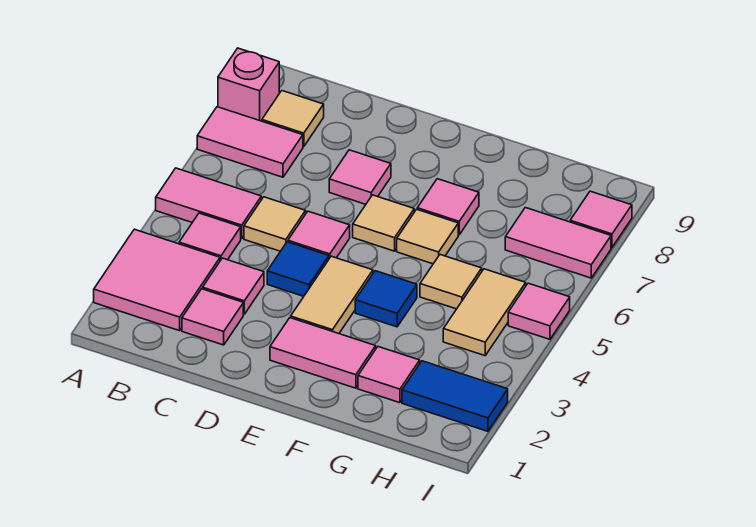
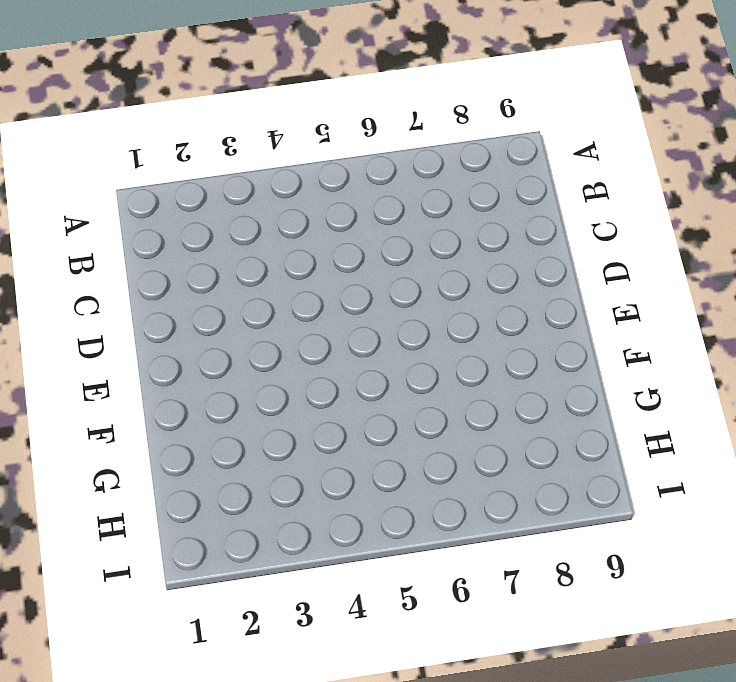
none -> pink 2x2 tile [94,229,220,331]
none -> pink 1x2 tile [156,168,261,239]
none -> pink 1x2 tile [197,107,303,177]

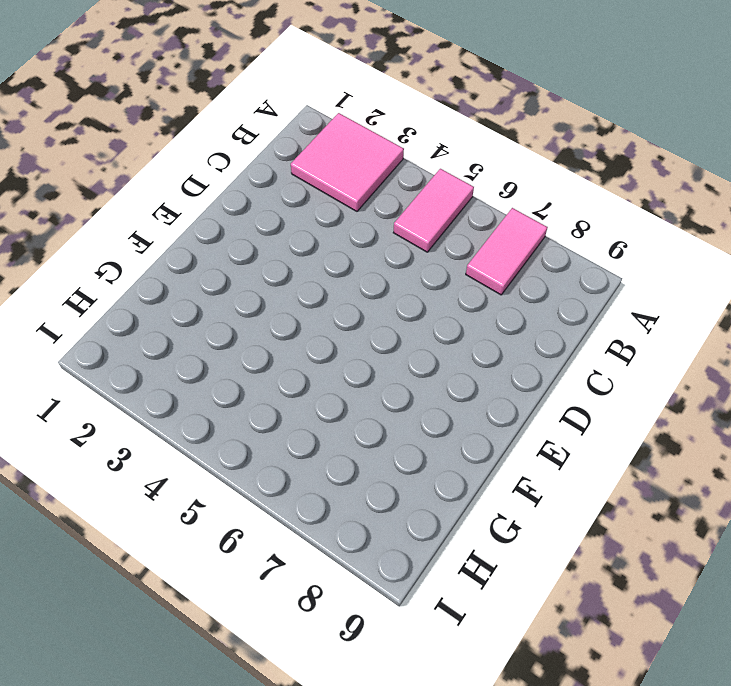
none -> pink 1x1 brick [218,48,279,121]
none -> pink 1x1 tile [179,213,241,261]
none -> tan 1x1 tile [262,91,324,147]

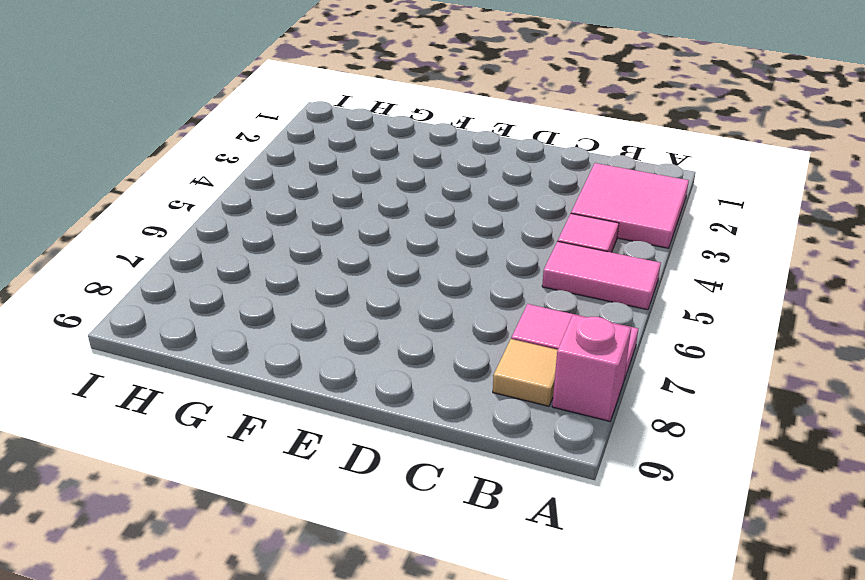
none -> pink 1x1 tile [182,289,243,345]
none -> pink 1x1 tile [203,258,264,314]
none -> tan 1x1 tile [244,197,306,251]

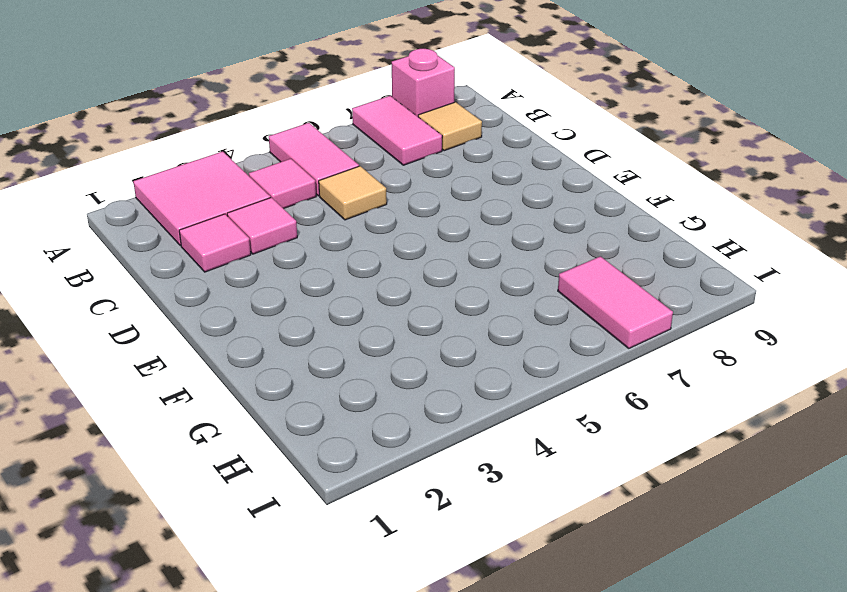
none -> blue 1x1 tile [267,242,329,296]
none -> pink 1x1 tile [288,211,350,258]
none -> pink 1x1 tile [329,150,391,204]

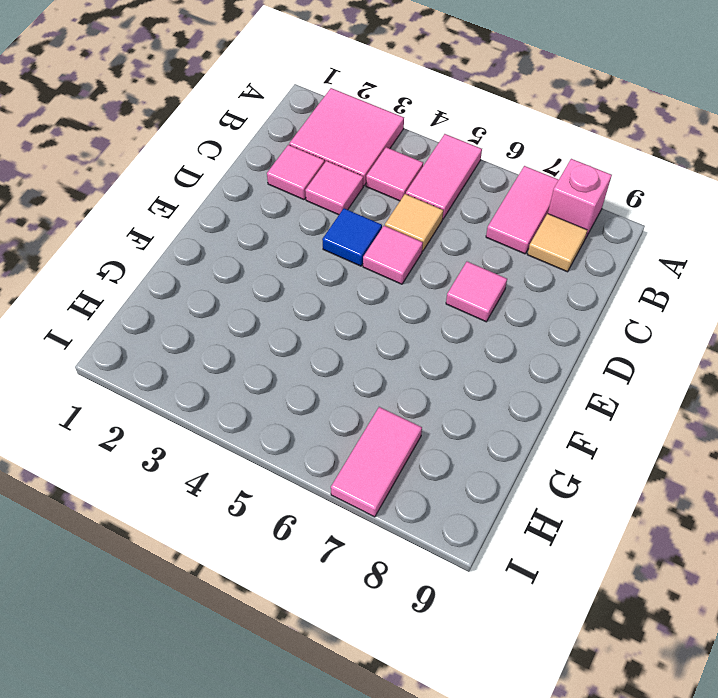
none -> pink 1x2 tile [270,318,376,388]
none -> tan 1x2 tile [291,256,373,334]
none -> tan 1x1 tile [353,195,414,251]

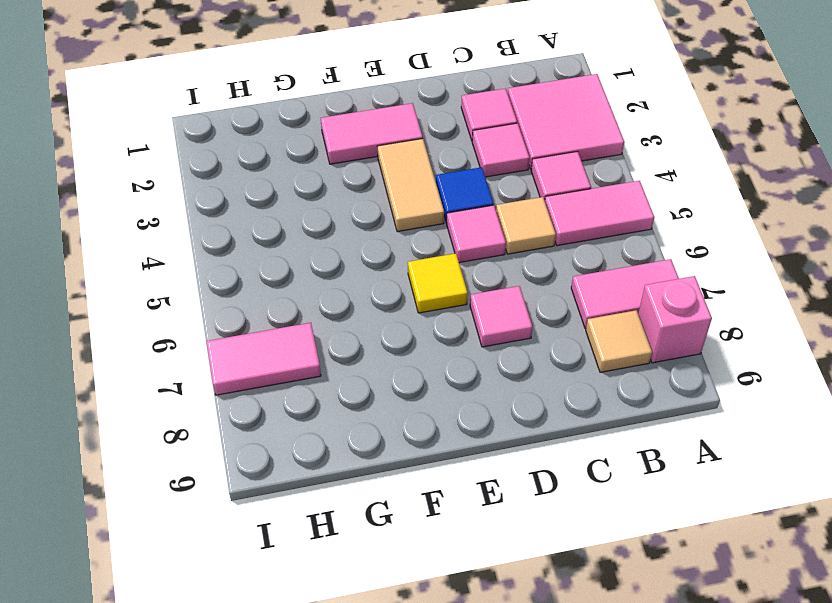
yellow 1x1 tile [408,253,468,313] -> tan 1x1 tile [353,195,414,251]
none -> blue 1x1 tile [355,271,417,327]
none -> tan 1x1 tile [397,209,458,264]
none -> pink 1x1 tile [417,179,479,235]

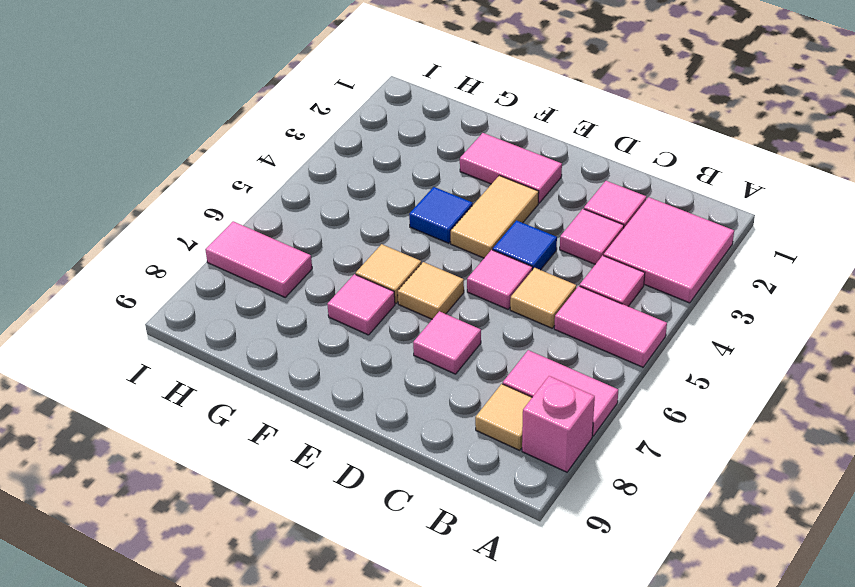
none -> pink 1x1 tile [358,347,420,403]
none -> tan 1x1 tile [420,255,482,309]
none -> blue 1x2 tile [402,361,508,431]

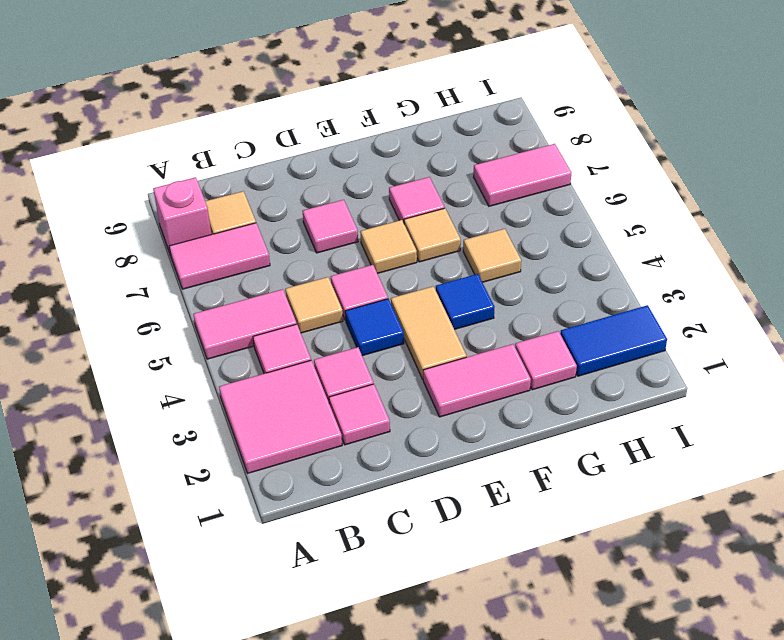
none -> tan 1x2 tile [443,269,526,356]
none -> pink 1x1 tile [508,283,570,339]
none -> pink 1x1 tile [570,191,632,247]

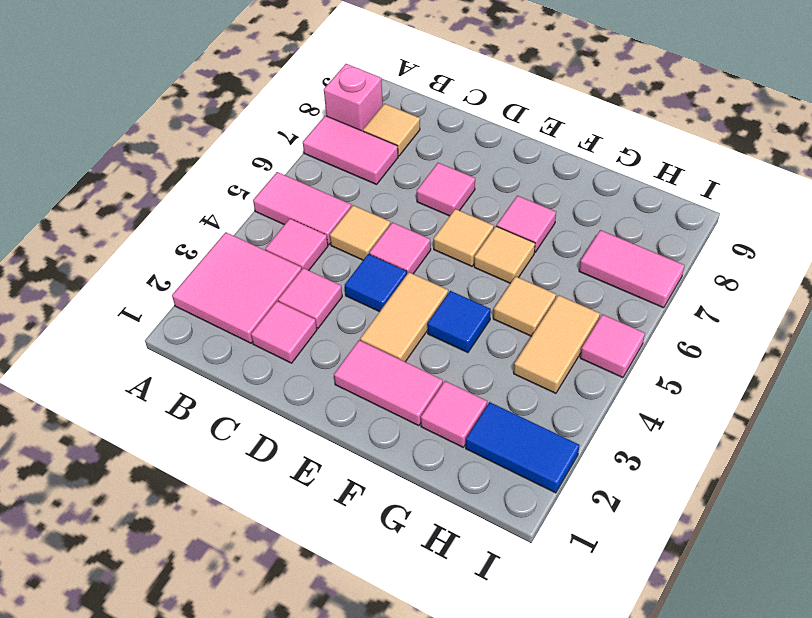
none -> pink 1x1 tile [570,191,632,247]

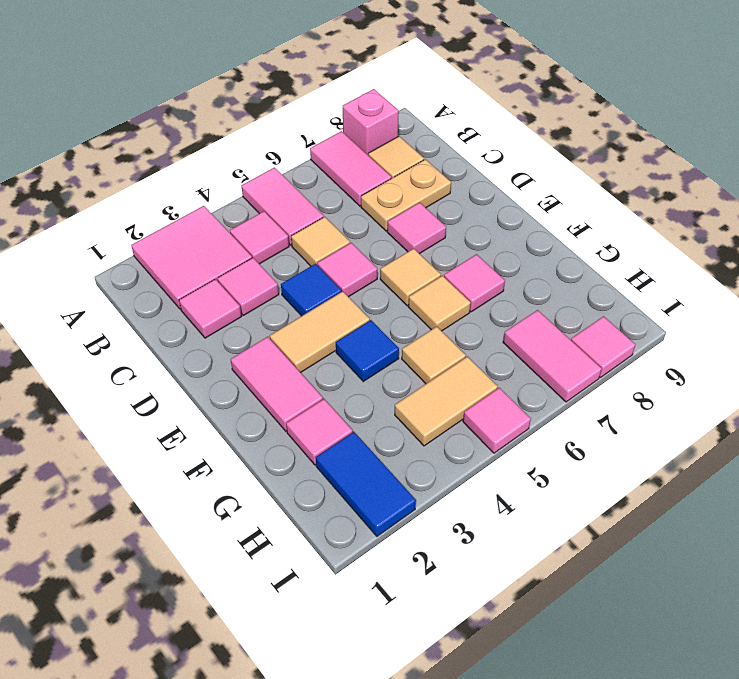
tan 1x2 plate [361,159,451,231] -> none

